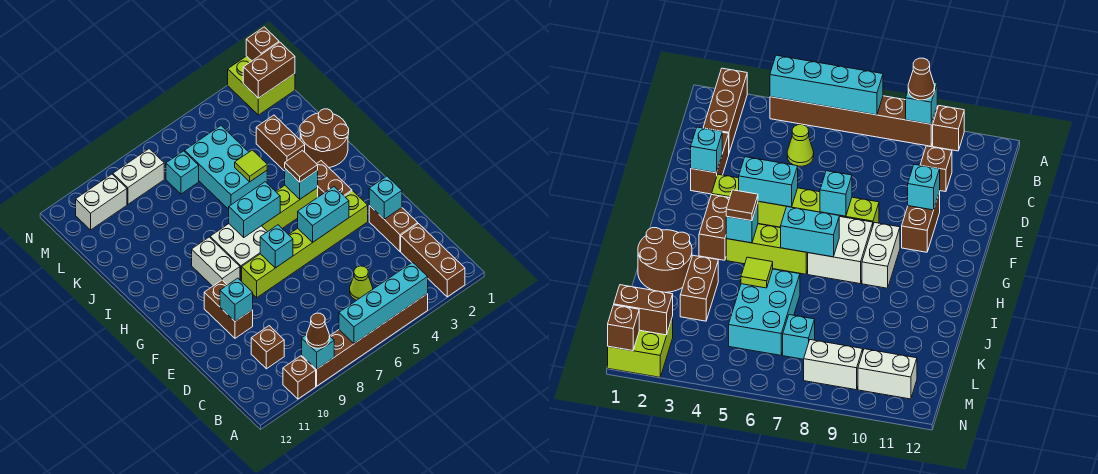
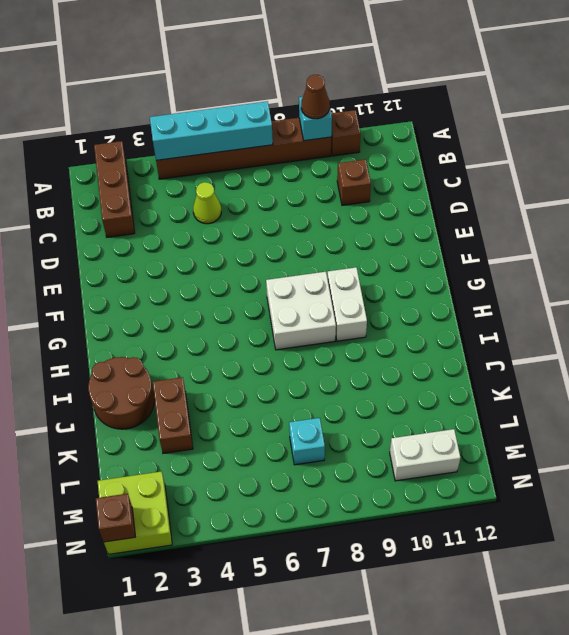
none -> brown 1x2 brick [369,205,418,251]
none -> brown 1x2 brick [204,280,253,338]
none -> lime 1x6 brick [242,191,368,298]
none -> brown 1x2 brick [317,161,352,197]

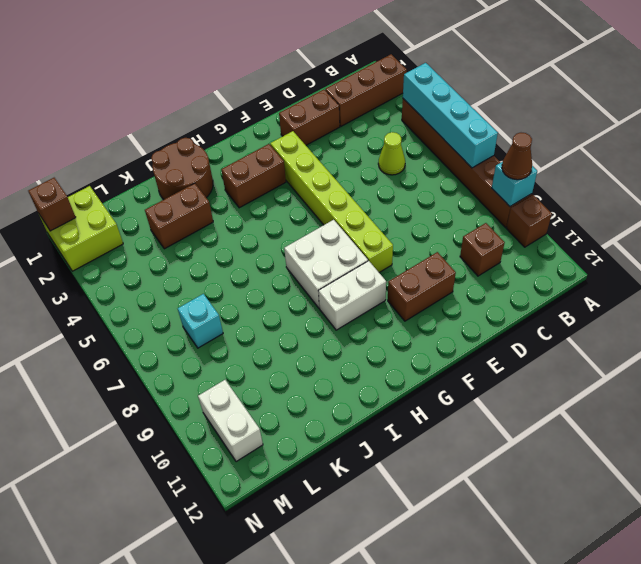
none -> lime 1x3 brick [262,185,318,232]
none -> cyan 2x3 brick [185,126,267,209]
none -> white 1x2 brick [113,149,164,204]
none -> cyan 1x1 brick [369,176,402,219]

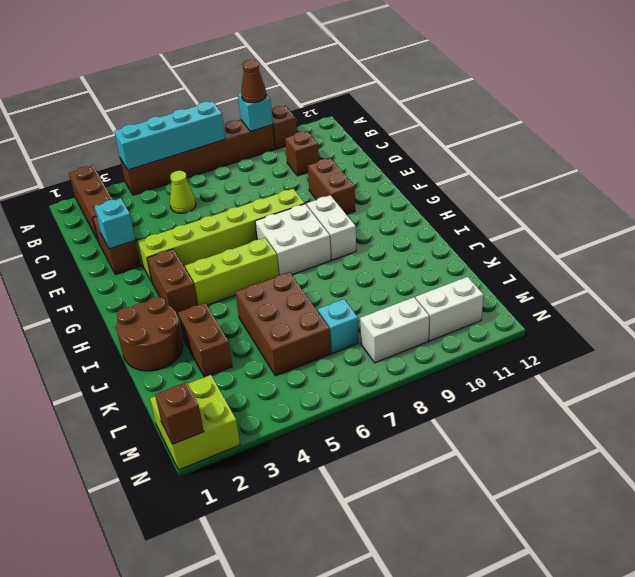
brown 2x3 brick [235,272,331,376] -> cyan 2x3 brick [185,126,267,209]
none -> cyan 1x1 brick [220,278,253,321]
none -> cyan 1x2 brick [298,187,349,243]
none -> cyan 1x1 brick [260,225,293,268]
none -> cyan 1x1 brick [285,169,318,199]

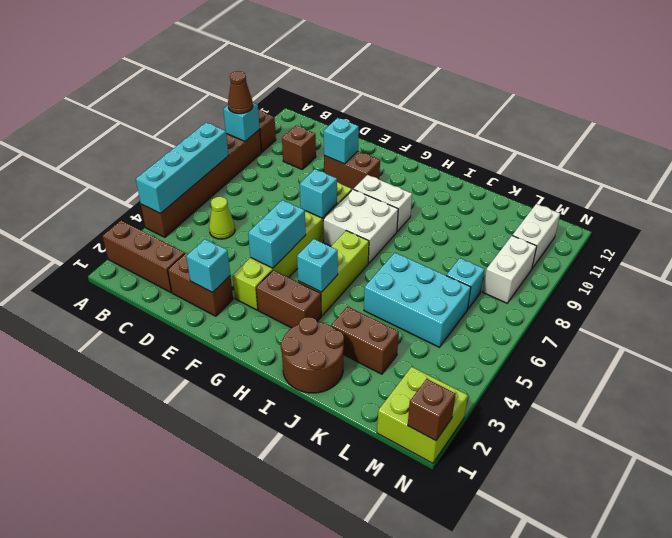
none -> cyan 1x2 brick [229,182,280,237]
none -> lime 1x1 tile [235,150,267,182]
none -> brown 1x2 brick [243,42,295,98]
none -> brown 1x1 tile [285,151,318,182]

